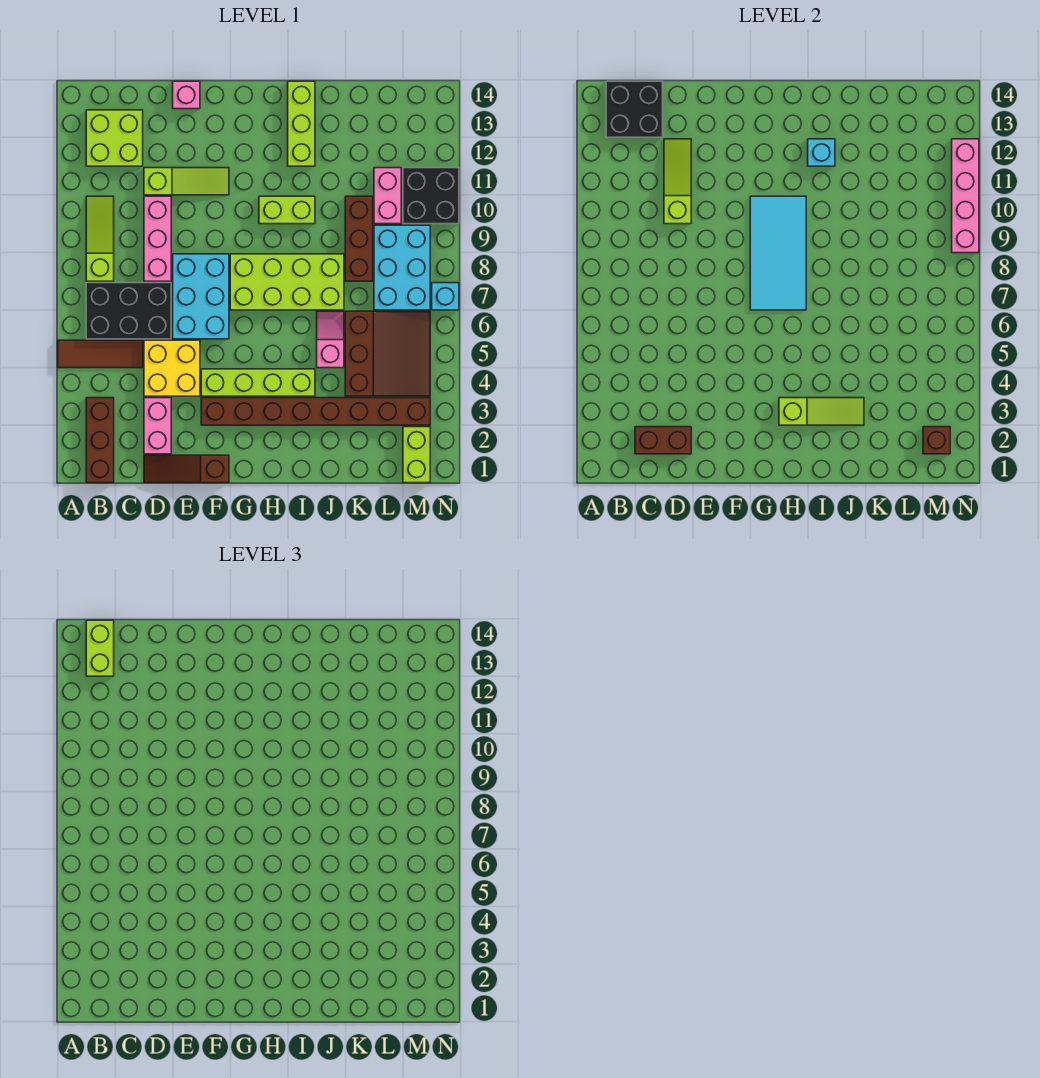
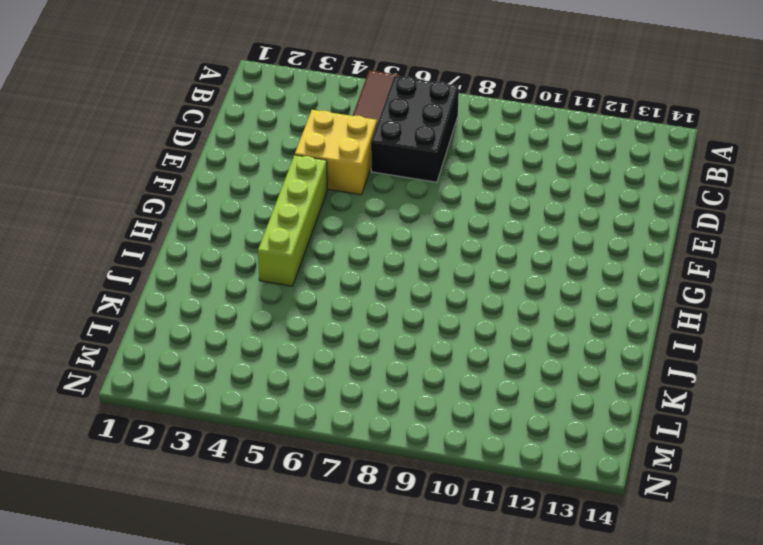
none -> brown 1x3 brick [86,398,114,483]
none -> lime 1x3 slope [86,196,114,281]
none -> lime 2x2 brick [86,110,143,166]
none -> brown 1x3 slope [144,455,229,483]

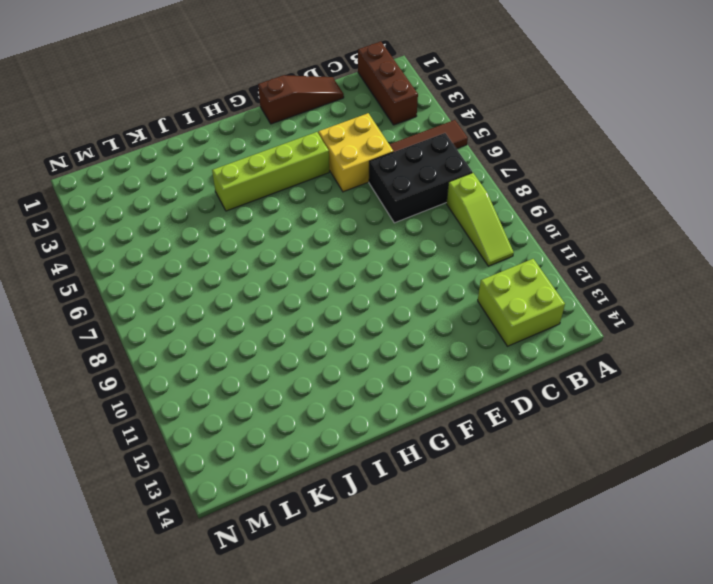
none -> pink 1x2 brick [144,398,171,454]
none -> pink 1x3 brick [144,196,171,281]
none -> lime 1x3 slope [144,168,229,195]
none -> cyan 2x3 brick [173,254,229,339]

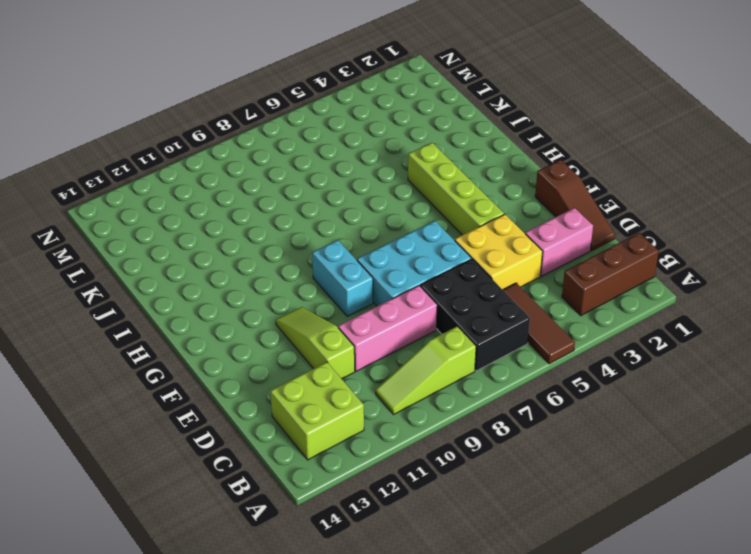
cyan 1x2 brick [312,240,373,316] -> none
none -> pink 1x1 brick [173,81,200,109]
none -> brown 1x8 brick [201,398,430,425]
none -> lime 2x4 brick [230,254,344,310]
none -> lime 1x2 brick [259,196,315,224]

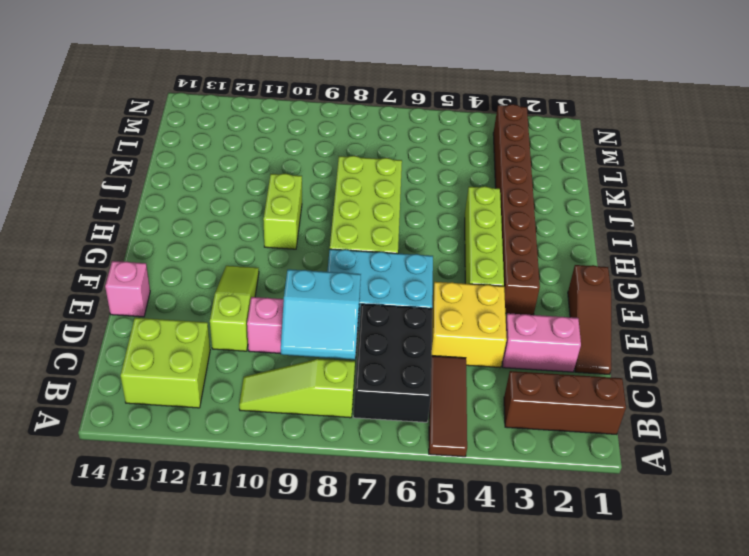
cyan 2x2 slope [281,269,361,359] -> none
none -> lime 1x3 brick [288,81,315,166]
none -> pink 1x2 slope [317,311,344,368]
none -> brown 3x3 slope [345,311,430,396]
none -> brown 1x3 brick [345,196,373,281]

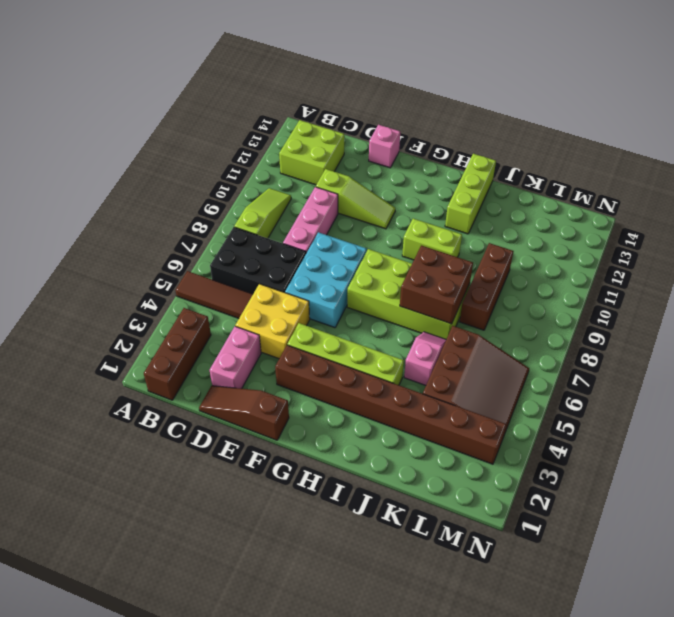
brown 2x2 brick [400,245,473,324] -> none
none -> cyan 2x3 brick [374,225,430,310]
none -> pink 1x2 brick [374,168,401,224]
none -> lime 1x2 brick [403,427,430,483]
none -> black 2x2 brick [403,168,459,224]

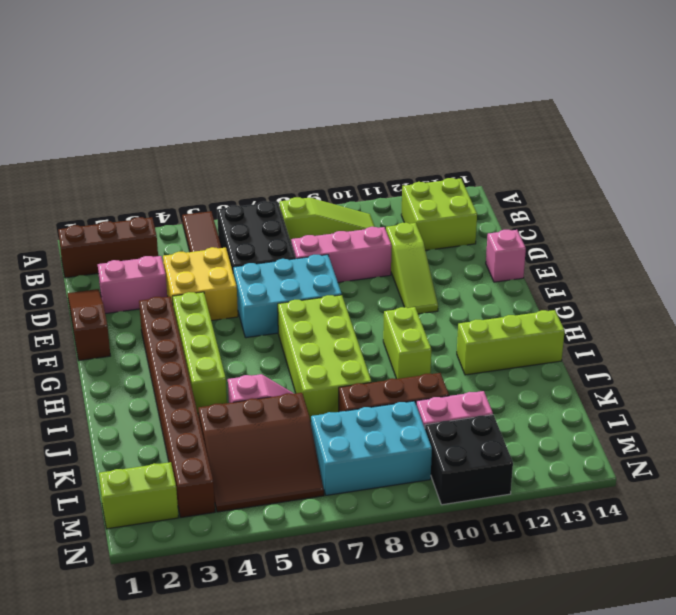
none -> cyan 1x1 brick [432,283,459,310]
none -> black 2x2 brick [606,81,663,137]
none -> brown 1x2 brick [635,427,691,454]
none -> lime 1x3 slope [664,139,691,224]

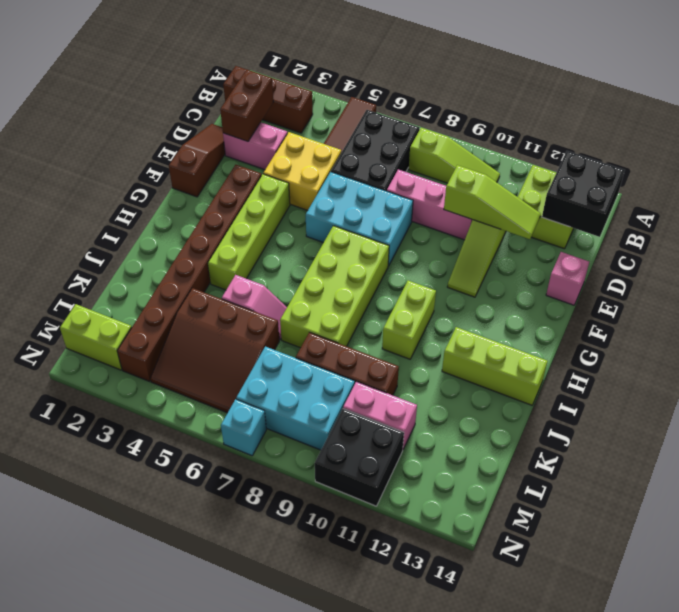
none -> cyan 2x4 tile [750,196,806,310]
none -> lime 1x3 slope [779,398,864,425]
none -> cyan 1x1 brick [808,139,835,166]
none -> brown 1x1 brick [923,427,950,454]

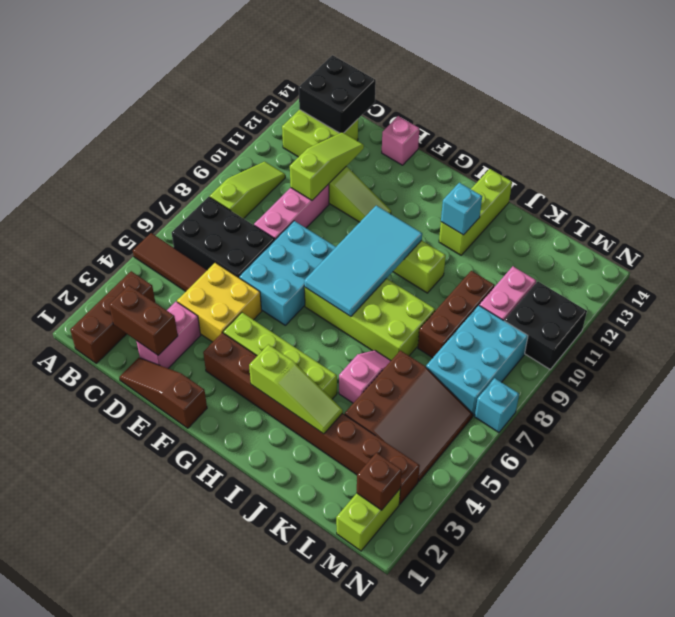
none -> pink 1x4 brick [952,139,979,253]
none -> lime 1x2 brick [86,620,114,676]

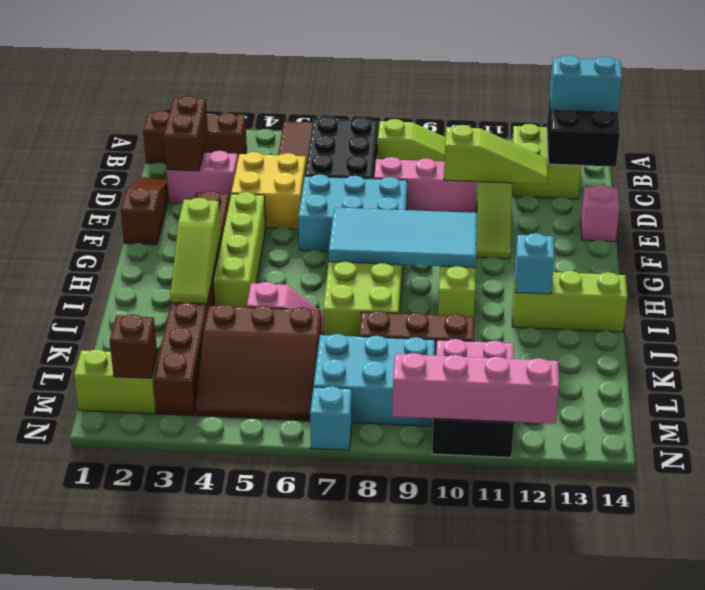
cyan 1x2 brick [550,55,622,113] -> lime 1x2 brick [86,620,114,676]

